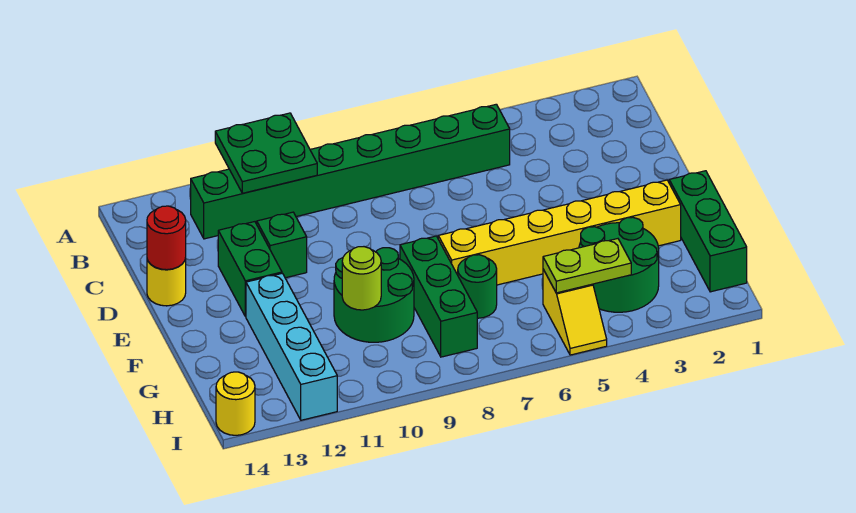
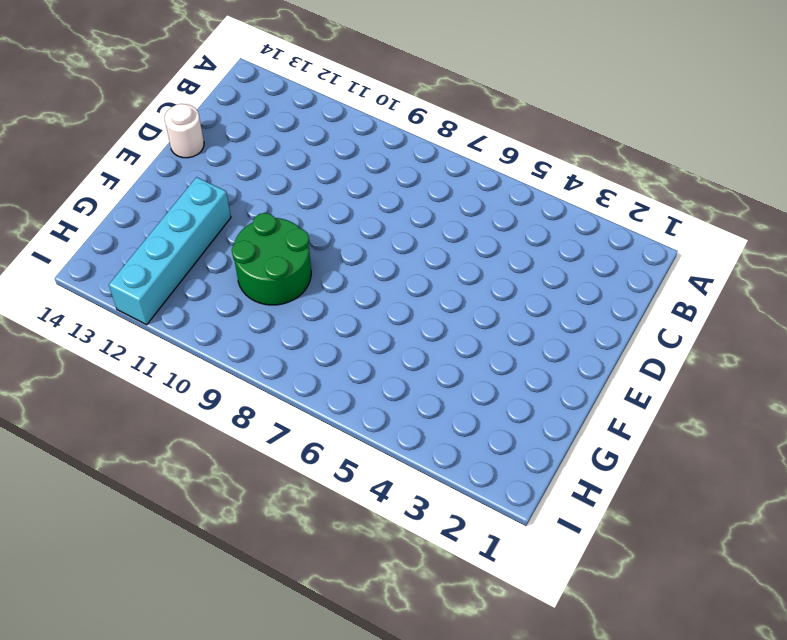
white 1x1 round brick [164,104,204,158] -> yellow 1x1 round brick [147,258,186,306]
none -> green 1x8 brick [191,104,510,239]
none -> green 1x1 brick [257,212,307,278]
none -> green 1x2 brick [218,222,282,317]

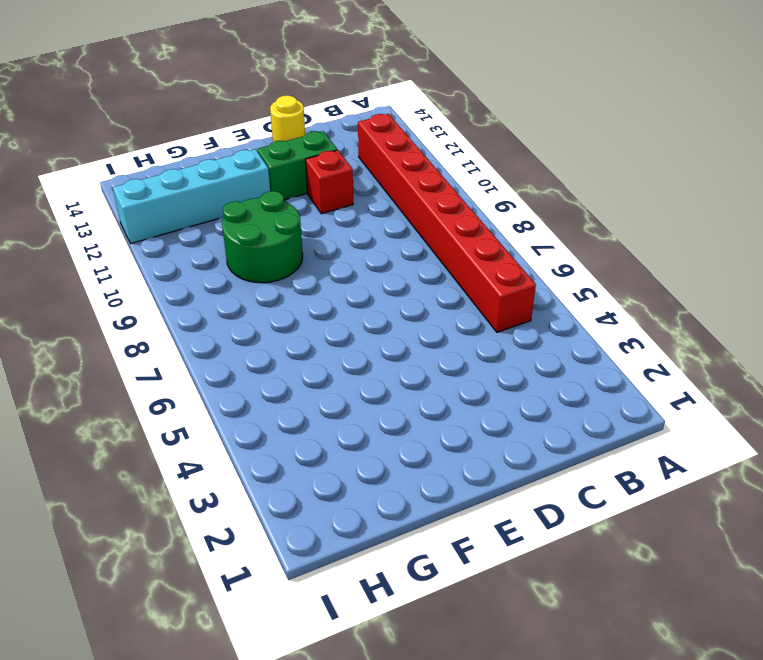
red 1x8 brick [358,114,536,332] -> green 1x8 brick [191,104,510,239]
red 1x1 brick [306,150,353,214] -> green 1x1 brick [257,212,307,278]
none -> green 1x3 brick [669,171,747,292]
none -> yellow 1x6 brick [438,180,681,285]
none -> green 1x3 brick [400,236,477,357]

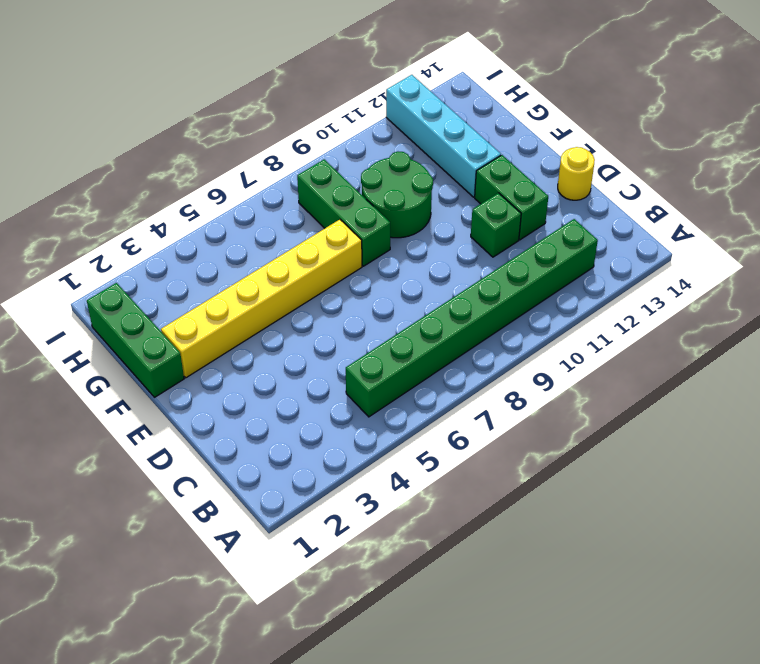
none -> green 2x2 round brick [579,217,659,312]
none -> green 1x1 round brick [458,255,497,318]
none -> yellow 1x2 slope [543,269,607,355]

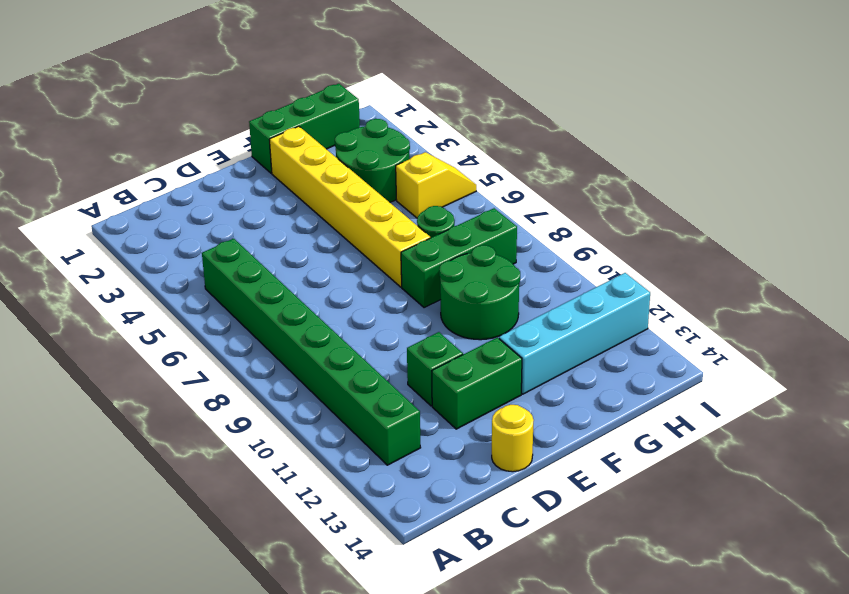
none -> yellow 1x1 round brick [216,372,255,435]
none -> green 2x2 plate [215,113,317,193]
none -> red 1x1 round brick [147,206,186,270]

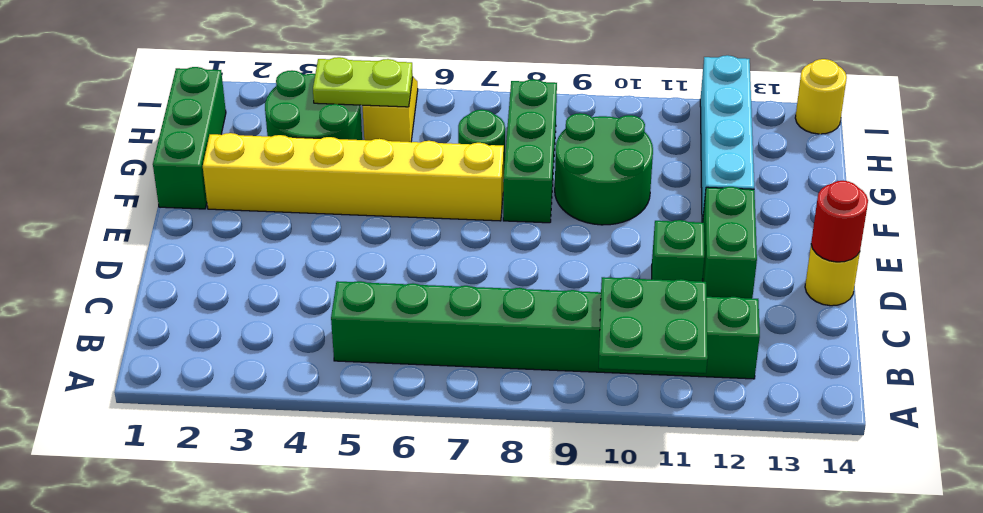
none -> lime 1x1 round brick [342,247,381,310]

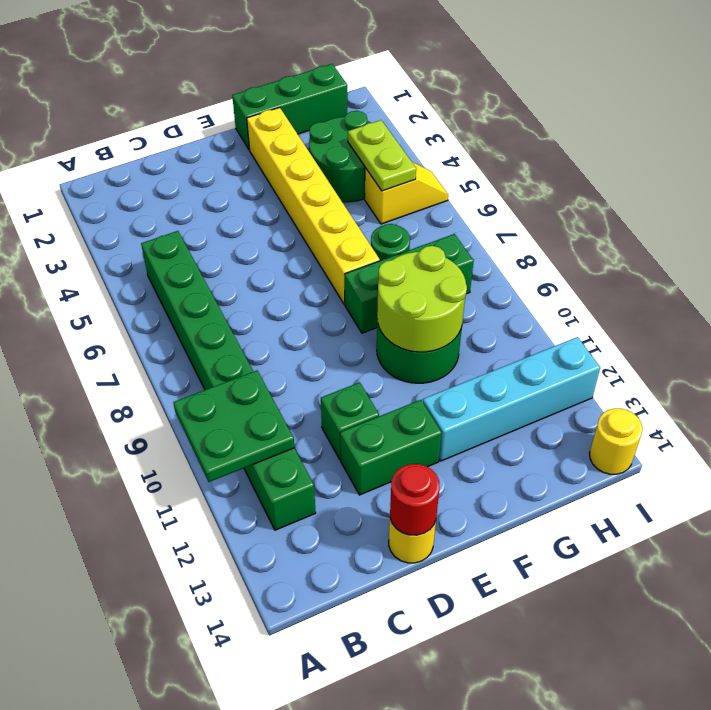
lime 2x2 round brick [377,246,467,352] -> lime 1x1 round brick [342,247,381,310]

